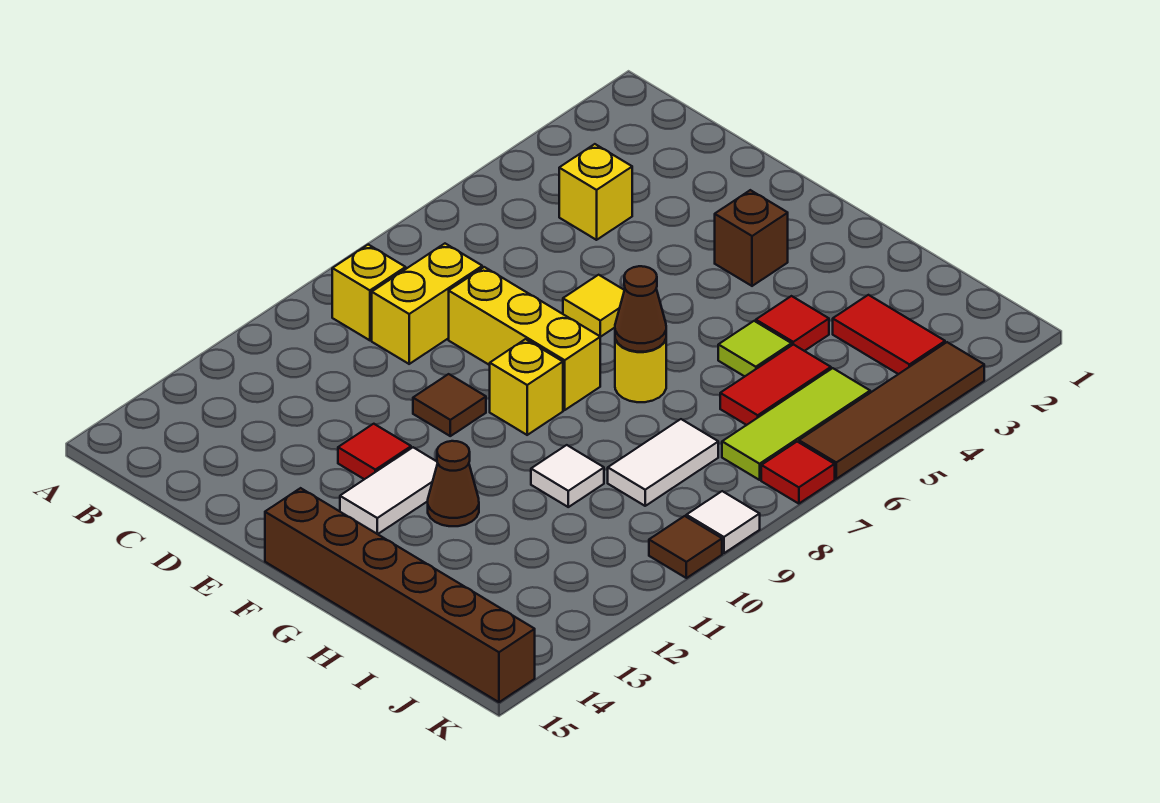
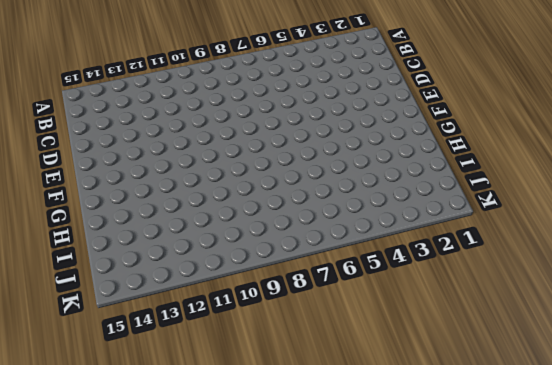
none -> yellow 1x1 brick [332,245,406,340]
none -> yellow 1x1 brick [559,144,632,240]
none -> yellow 1x2 brick [372,244,482,364]

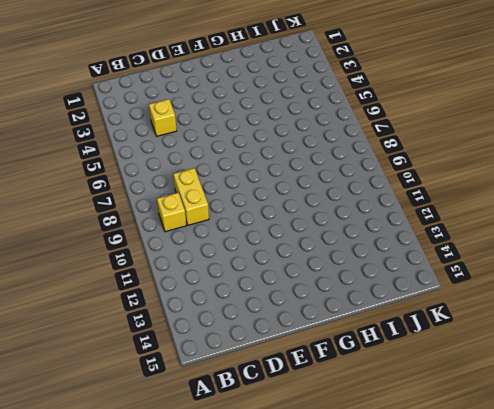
none -> yellow 1x3 brick [449,267,600,410]
none -> yellow 1x1 tile [563,275,624,337]
none -> brown 1x1 tile [413,374,486,436]

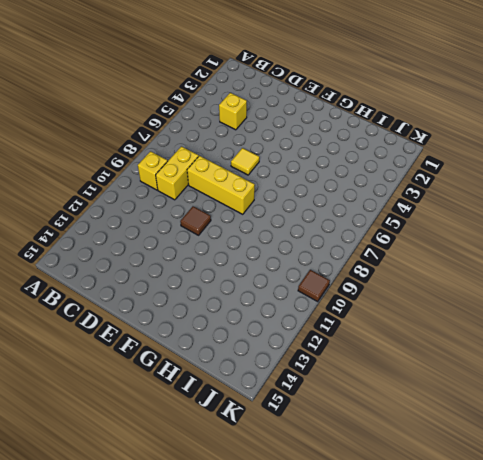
none -> red 1x1 tile [338,424,411,479]
none -> brown 1x1 brick [715,190,788,286]
none -> yellow 1x1 brick [490,339,563,435]

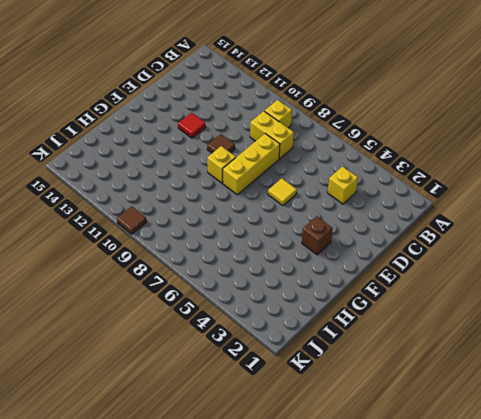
none -> white 1x2 tile [340,447,438,534]
none -> brown 1x6 brick [265,488,535,702]
none -> yellow 1x1 round brick [615,339,666,402]

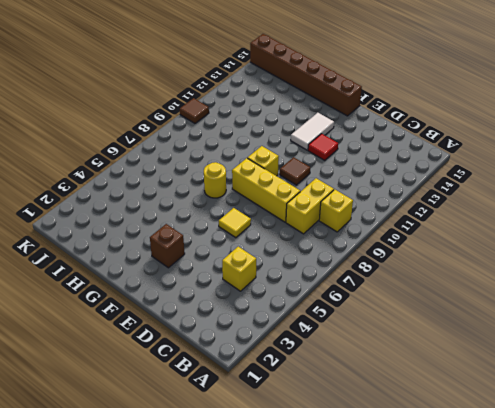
none -> brown 1x1 cone [428,441,479,526]
none -> red 1x1 tile [756,296,829,351]
none -> lime 1x1 tile [718,321,792,377]

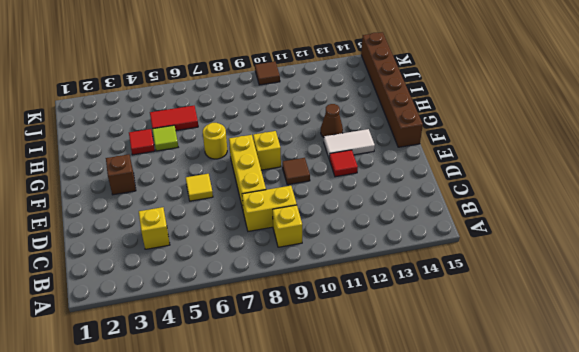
none -> white 1x1 tile [531,445,604,507]
none -> red 1x2 tile [833,295,945,374]
none -> white 1x2 tile [608,419,718,506]

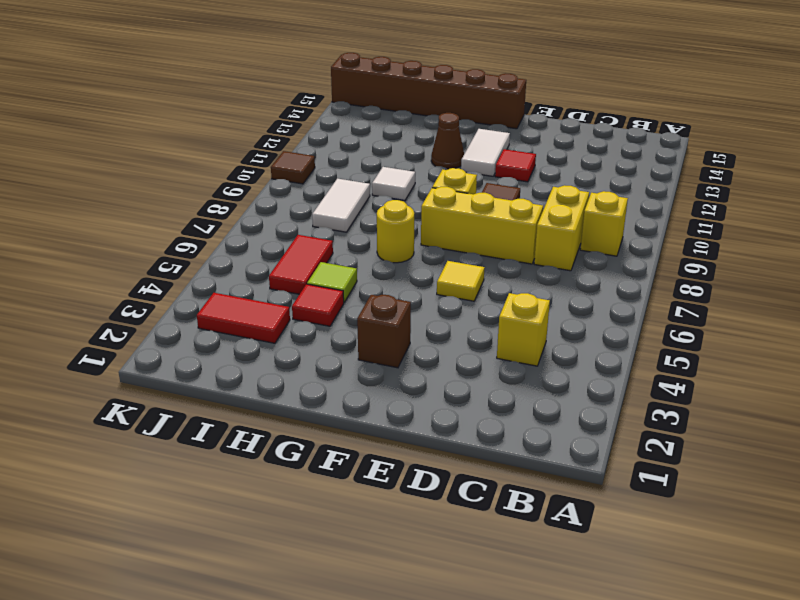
none -> lime 1x3 tile [722,368,870,480]
none -> brown 1x4 tile [799,342,984,479]
none -> red 1x1 tile [761,442,835,504]

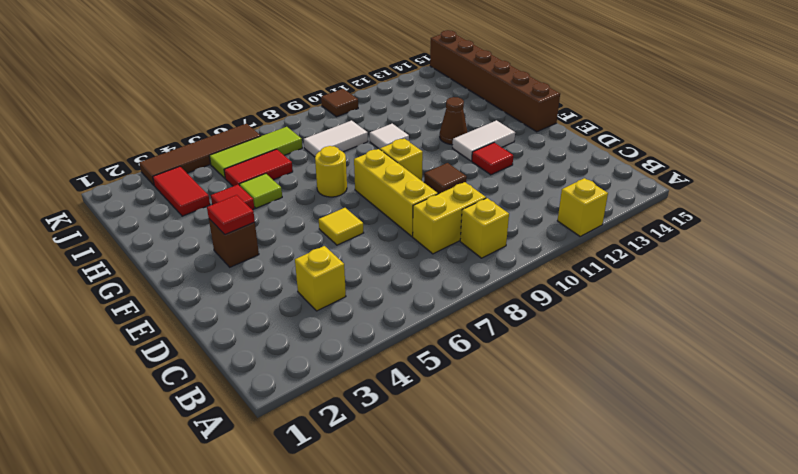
yellow 1x1 brick [558,178,608,236] -> none
red 1x1 tile [207,195,255,235] -> red 1x1 tile moved to [761,442,835,504]
none -> white 1x1 tile [686,491,760,553]
none -> brown 1x1 cone [615,266,666,352]

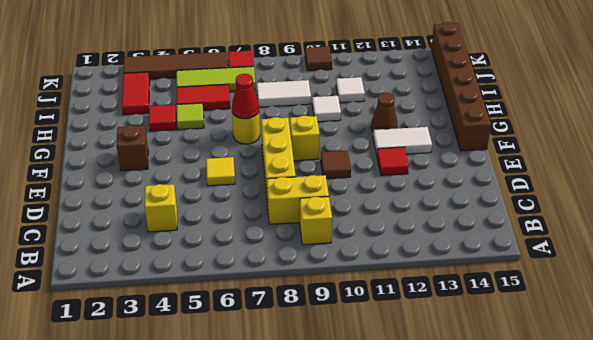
red 1x1 cone [232,74,259,119] -> brown 1x1 cone [615,266,666,352]
white 1x1 tile [336,77,365,103] -> white 1x1 tile moved to [686,491,760,553]

